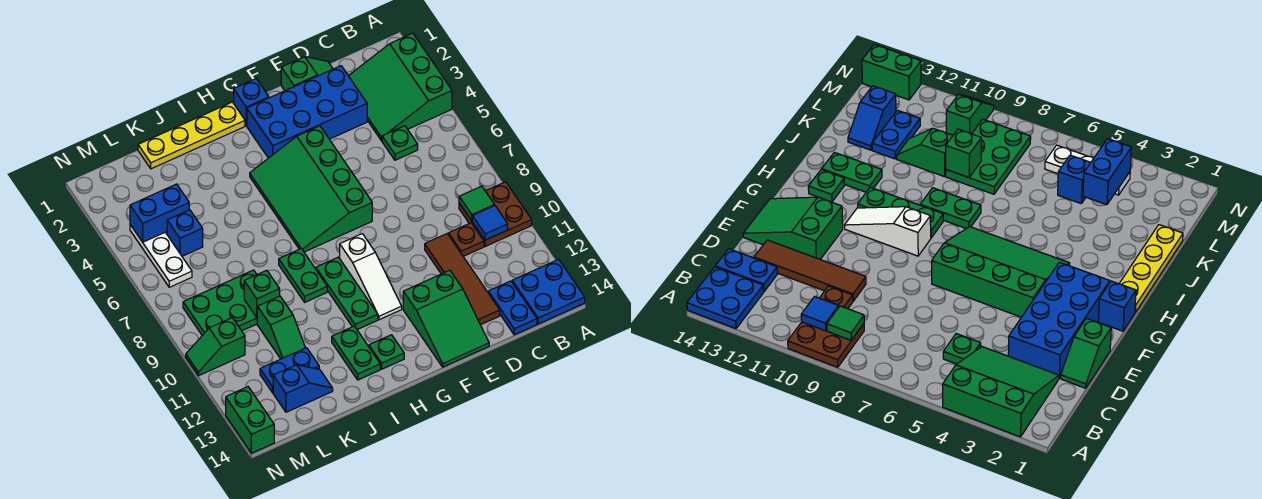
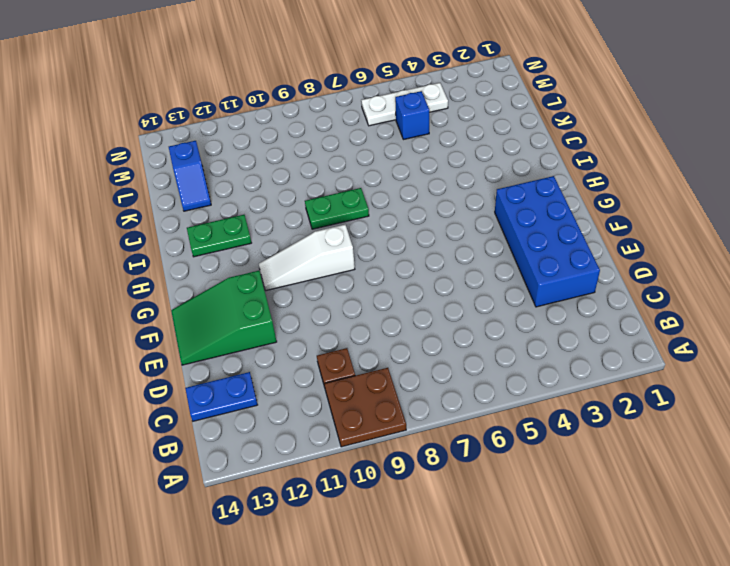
none -> green 3x3 slope [349,33,452,141]
none -> blue 2x2 plate [512,259,585,324]
none -> green 1x1 plate [382,126,418,160]
none -> green 1x2 slope [281,57,333,91]

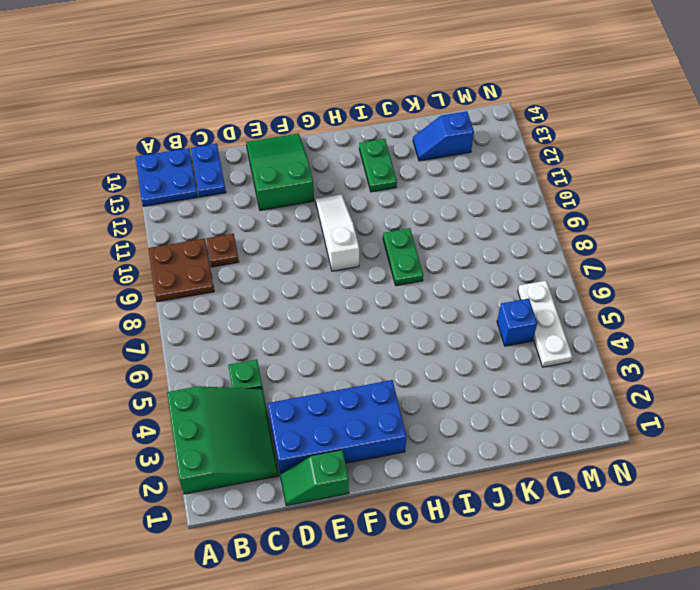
none -> brown 1x4 tile [425,234,500,325]
none -> green 3x4 slope [250,126,372,252]
none -> blue 1x1 brick [234,79,269,126]
none -> yellow 1x4 plate [138,102,245,169]

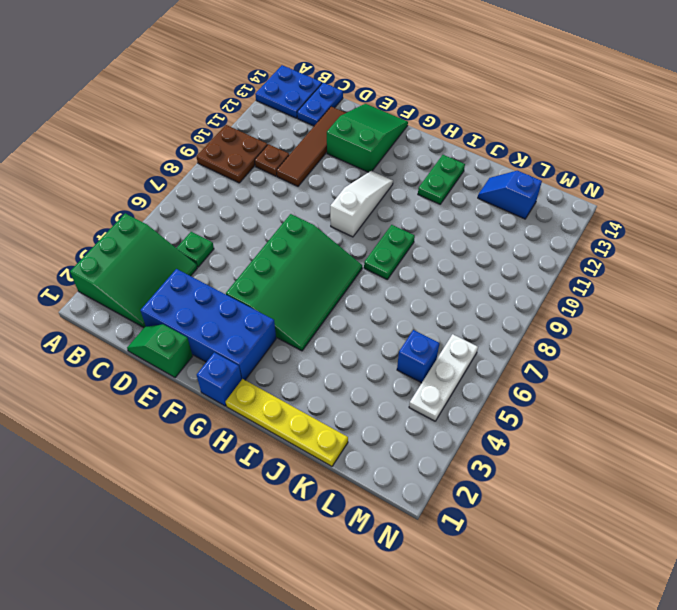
none -> green 1x3 plate [316,257,378,330]
none -> green 1x1 plate [369,335,404,369]
none -> green 2x3 plate [183,270,257,335]
none -> green 1x2 slope [257,296,305,359]

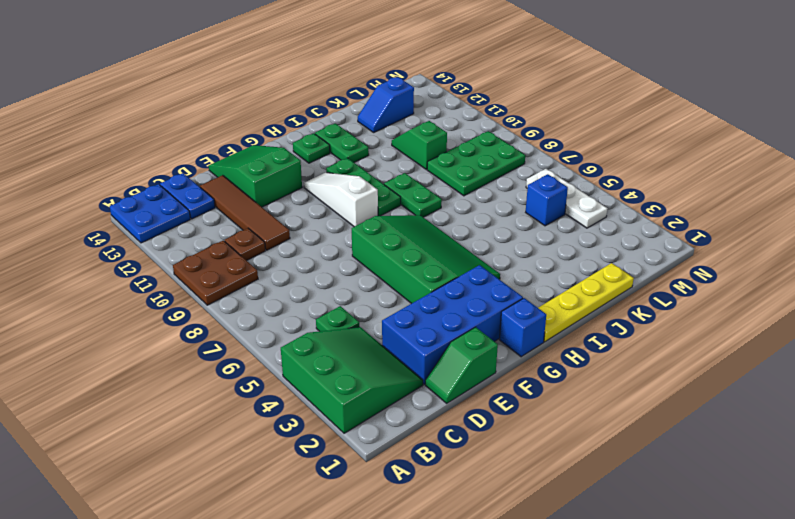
none -> blue 1x2 plate [260,348,319,393]
none -> green 1x2 slope [186,318,245,376]
none -> green 1x2 brick [226,387,274,453]
none -> green 1x1 tile [459,186,495,221]

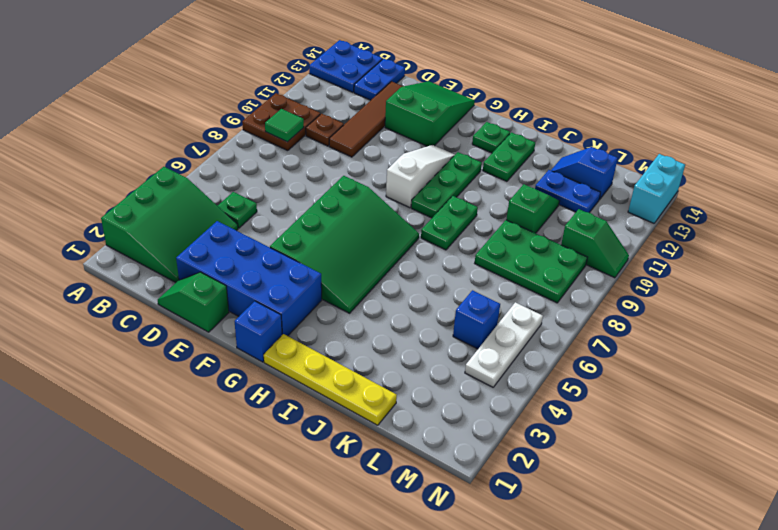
cyan 1x2 brick [628,154,685,223] -> green 1x2 brick [226,387,274,453]
none -> blue 1x1 tile [472,206,508,240]
none -> green 1x1 brick [244,270,280,317]
none -> blue 1x2 brick [130,184,189,242]

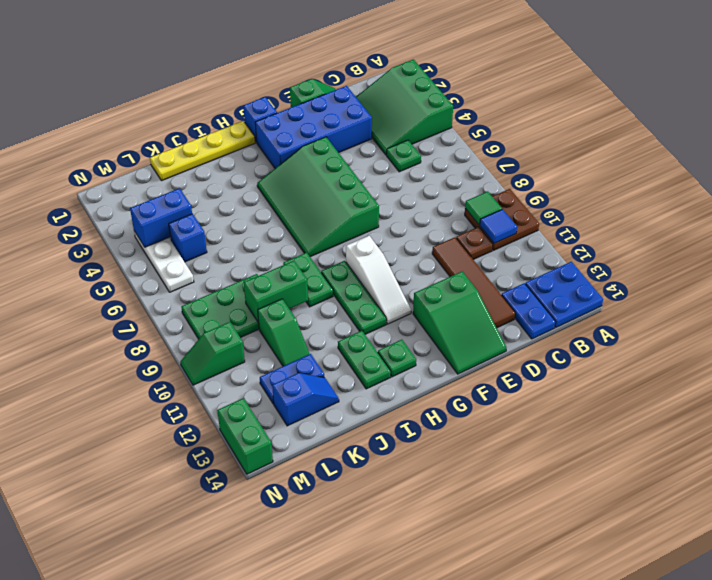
green 1x2 brick [244,261,308,322] -> green 1x1 brick [244,270,280,317]

